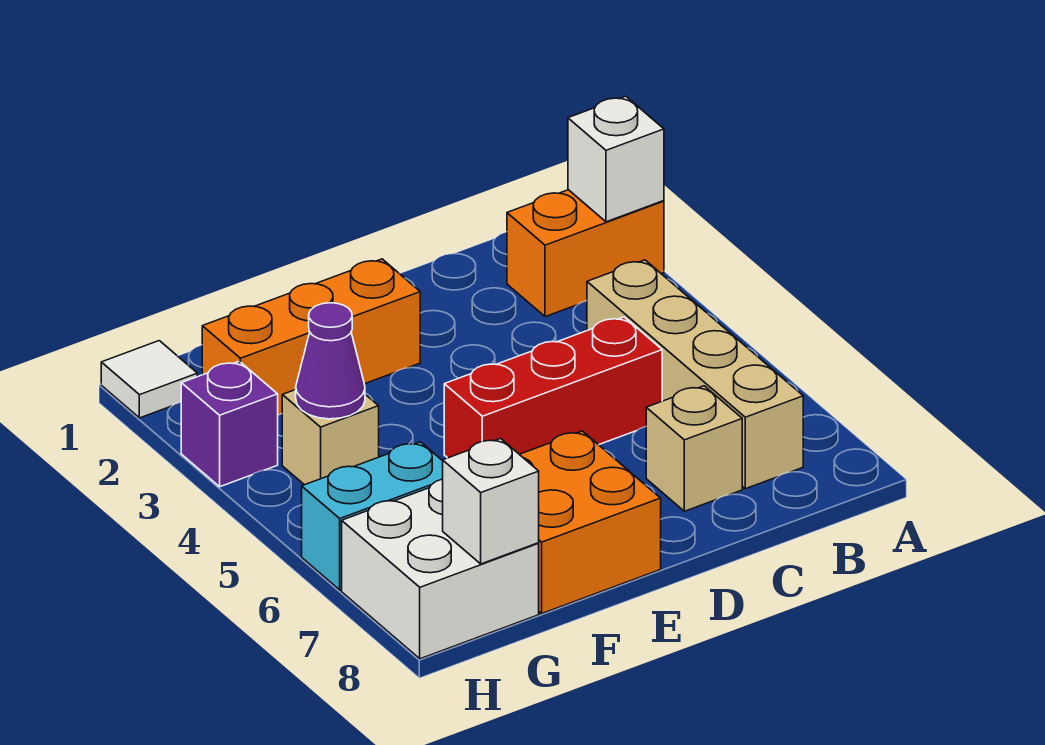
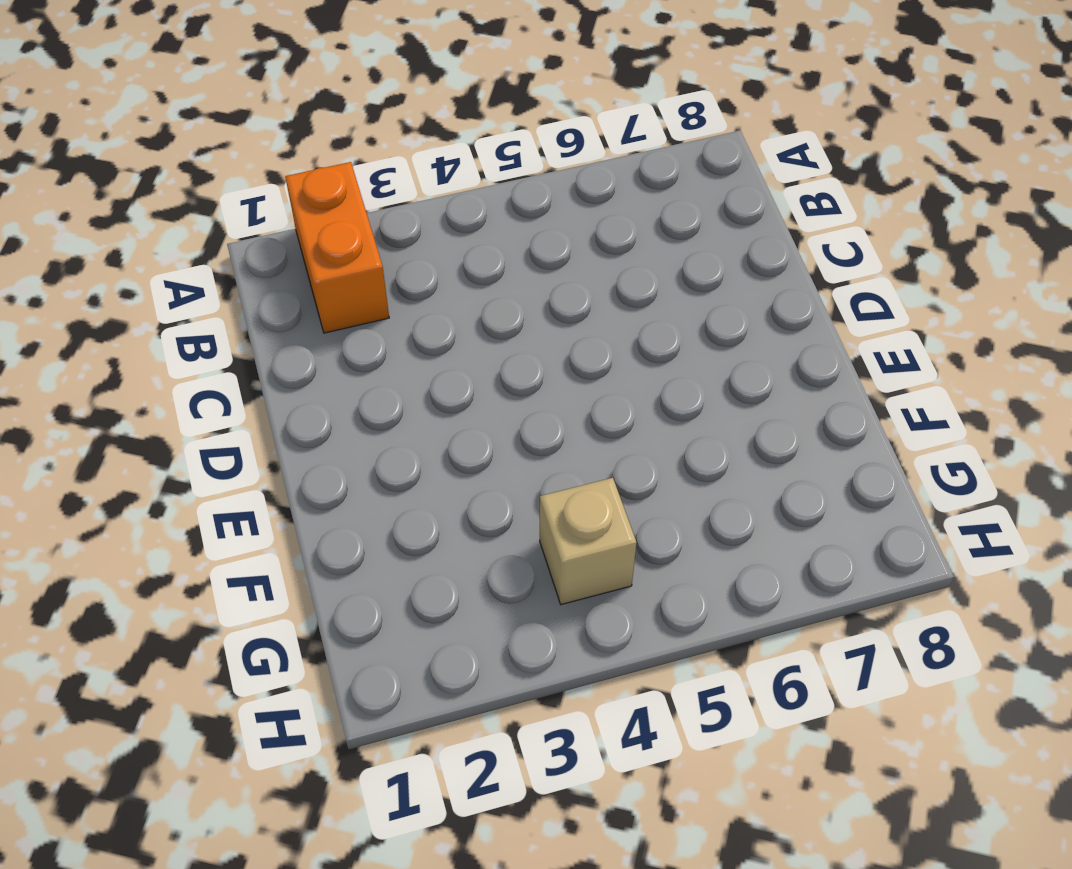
none -> tan 1x4 brick [587,260,803,489]
none -> red 1x3 brick [444,317,662,458]
none -> tan 1x1 brick [646,386,742,511]

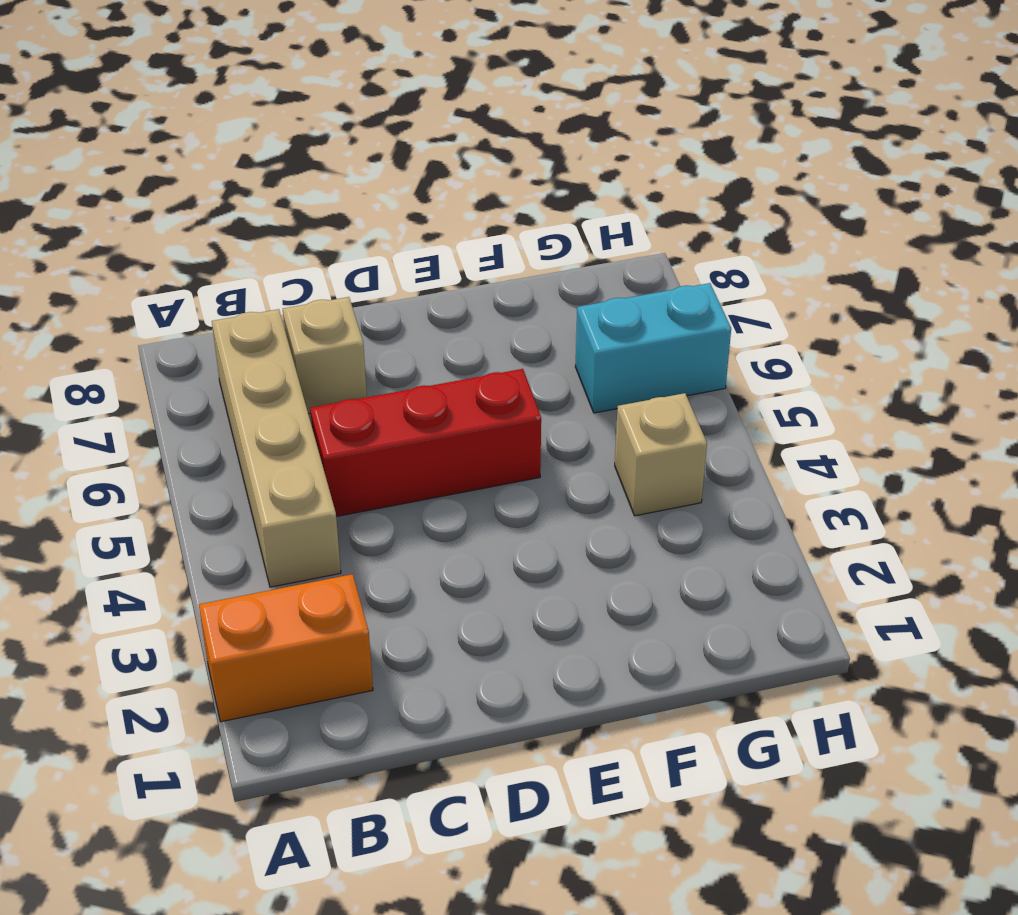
none -> orange 1x3 brick [202,259,420,415]
none -> orange 2x2 brick [519,431,661,613]
none -> white 2x2 brick [342,479,539,659]

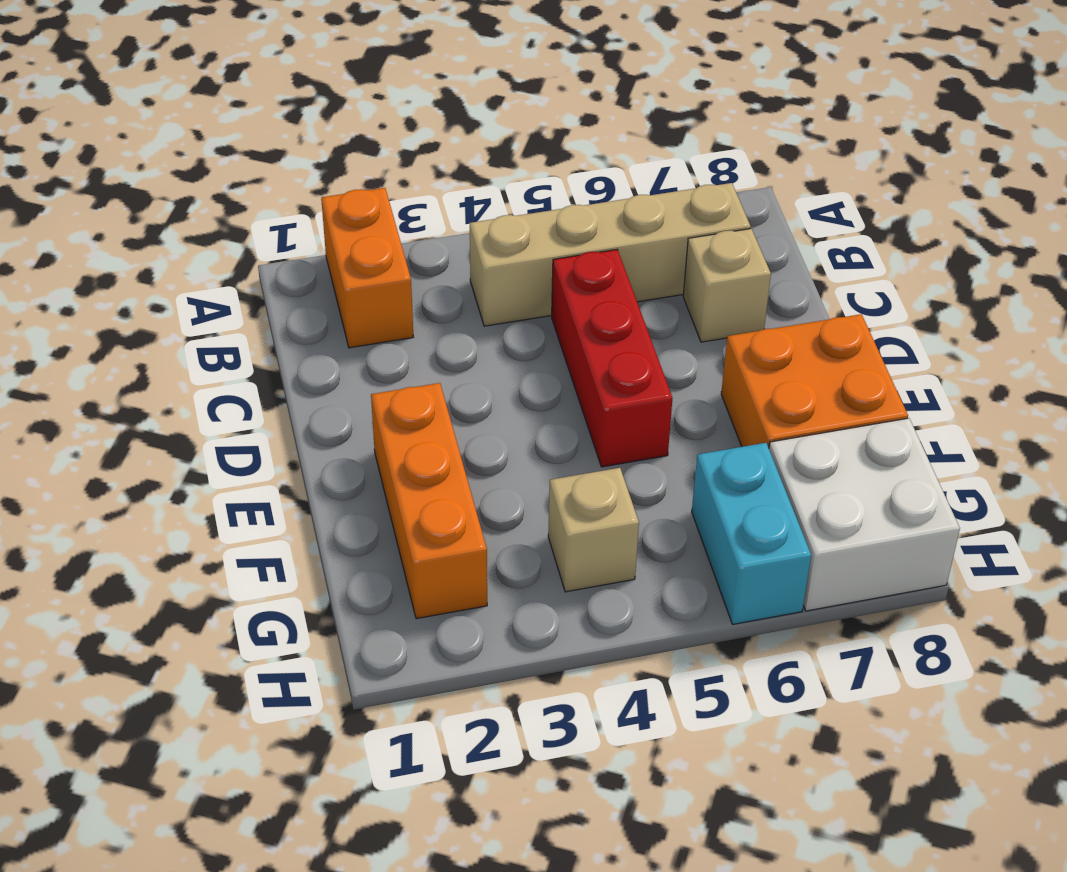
none -> white 1x1 tile [101,341,197,418]
none -> purple 1x1 brick [181,361,278,487]
none -> white 1x1 brick [568,96,664,222]

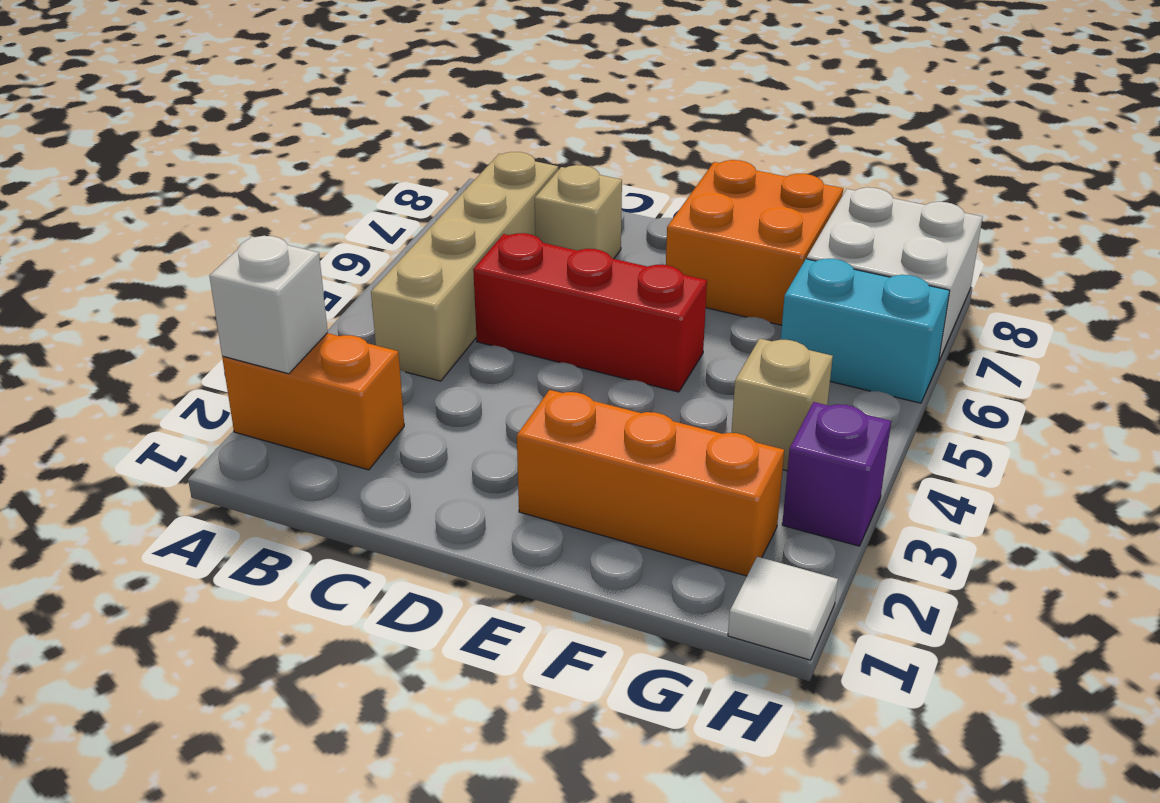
none -> purple 1x1 cone [296,303,365,419]
none -> white 1x1 brick [443,439,539,564]

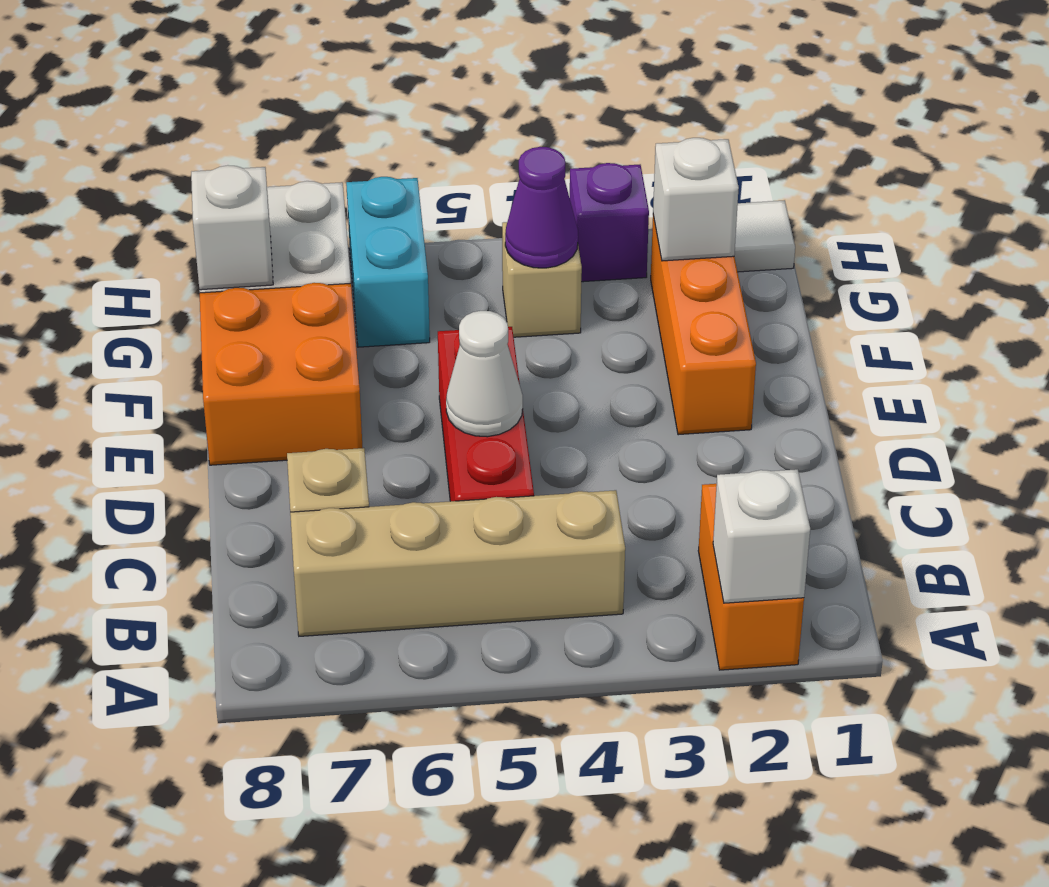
white 1x1 cone [446,311,523,437] -> none
white 1x1 brick [653,138,739,261] -> none

